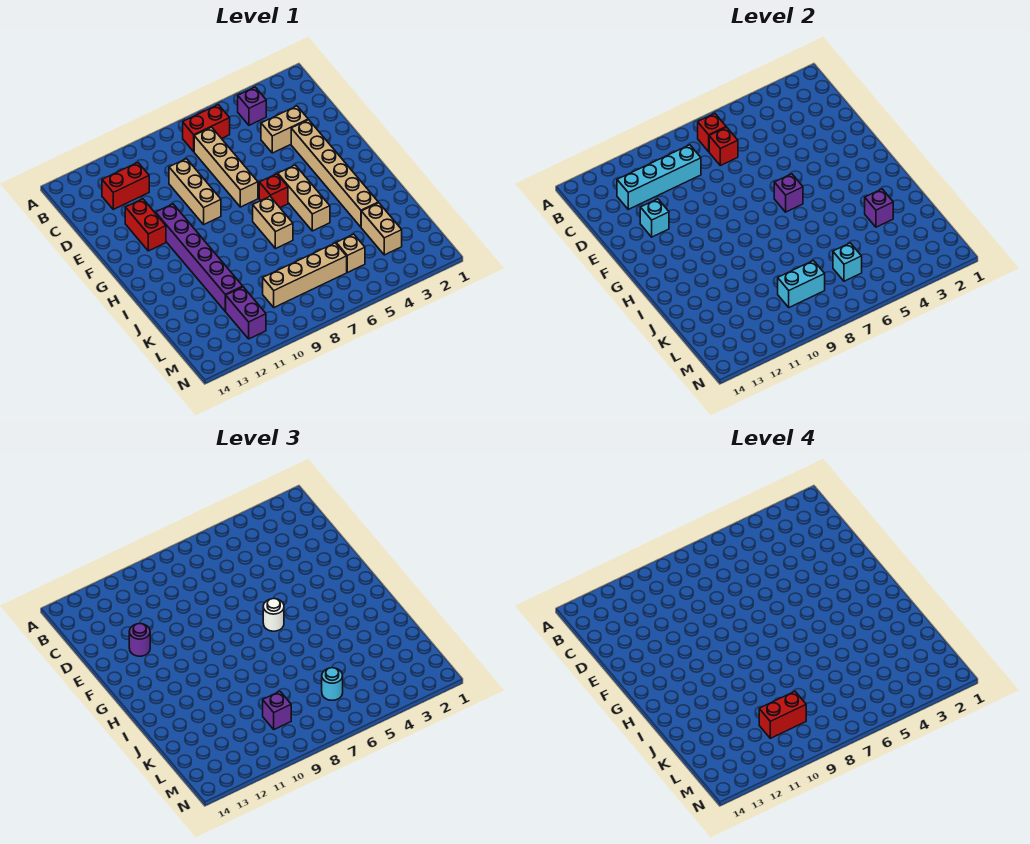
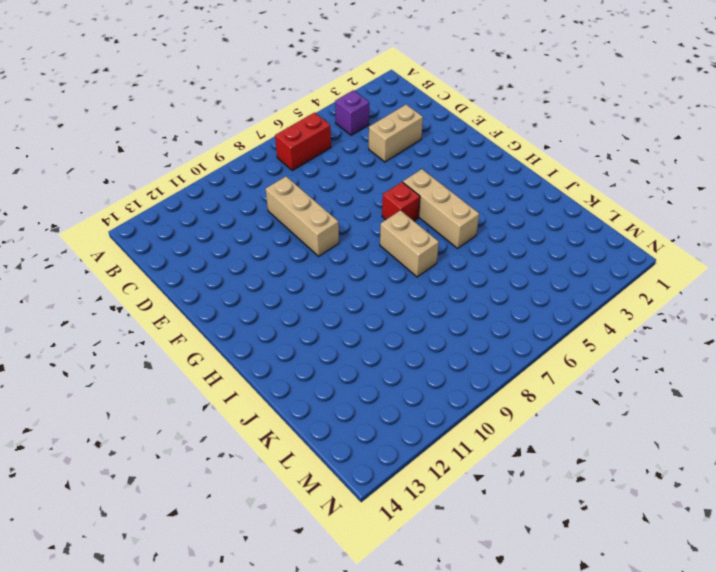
none -> tan 1x4 brick [194,127,258,207]
none -> red 1x2 brick [102,163,149,209]
none -> tan 1x6 brick [291,120,378,227]

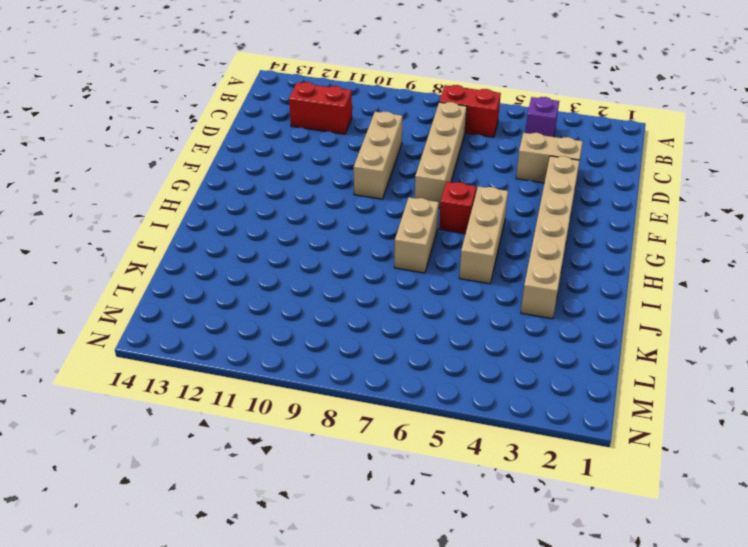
none -> red 1x2 brick [125,199,166,251]
none -> purple 1x6 brick [156,204,243,311]
none -> tan 1x2 brick [361,203,402,255]

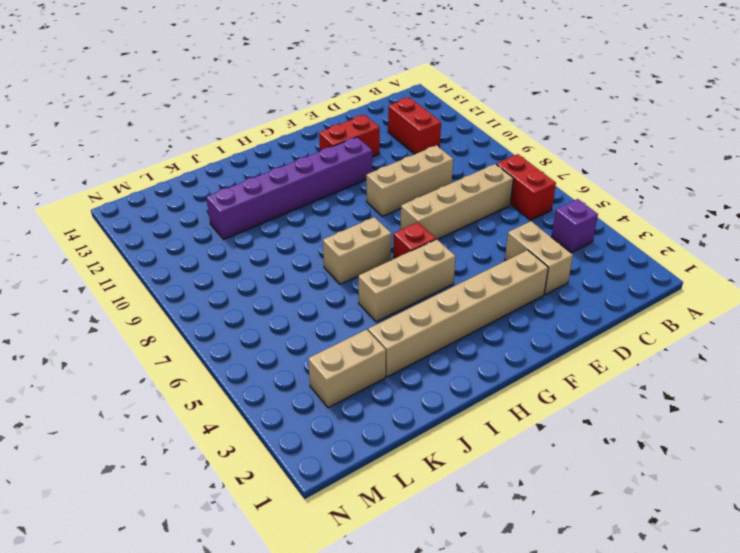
none -> tan 1x1 brick [336,234,365,272]
none -> tan 1x4 brick [263,243,347,307]
none -> purple 1x2 brick [226,287,266,339]

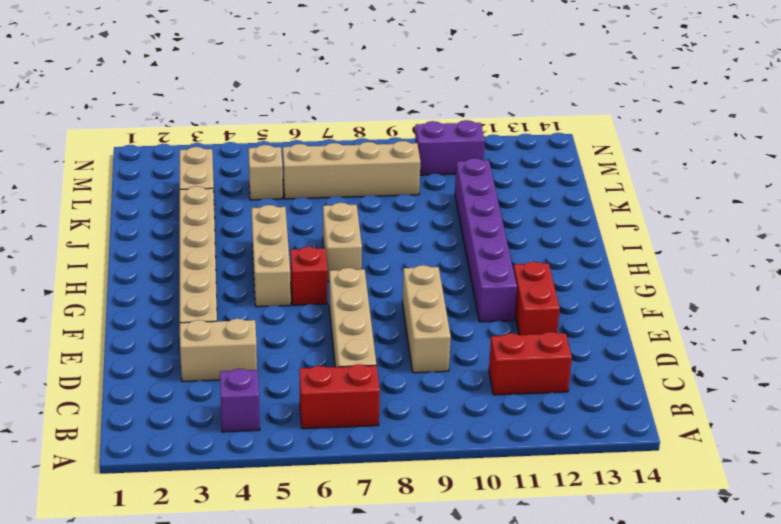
purple 1x2 brick [415,120,485,175] -> purple 1x2 brick turned to [226,287,266,339]
none -> red 1x1 brick [698,114,726,152]
none -> red 1x1 brick [709,127,738,166]
none -> cyan 1x4 brick [617,145,701,209]

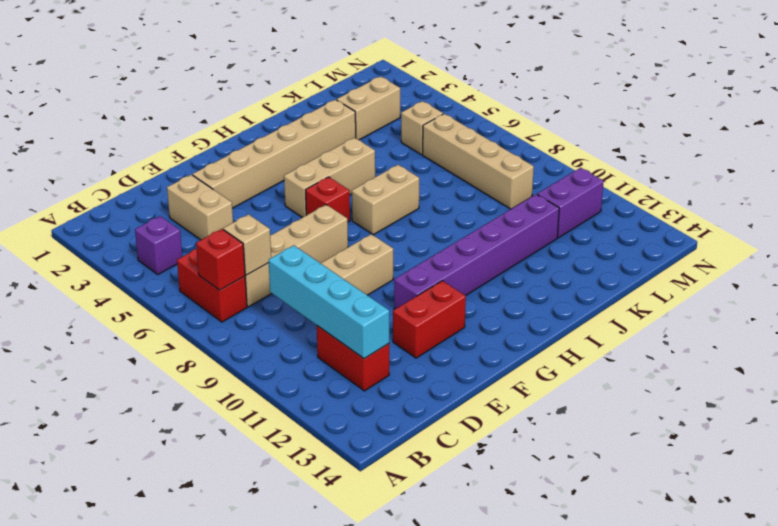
tan 1x1 brick [223,214,271,275] -> red 1x1 brick [709,127,738,166]
none -> cyan 1x1 brick [640,199,669,237]
none -> purple 1x1 brick [774,174,803,212]
none -> purple 1x1 brick [865,189,893,227]

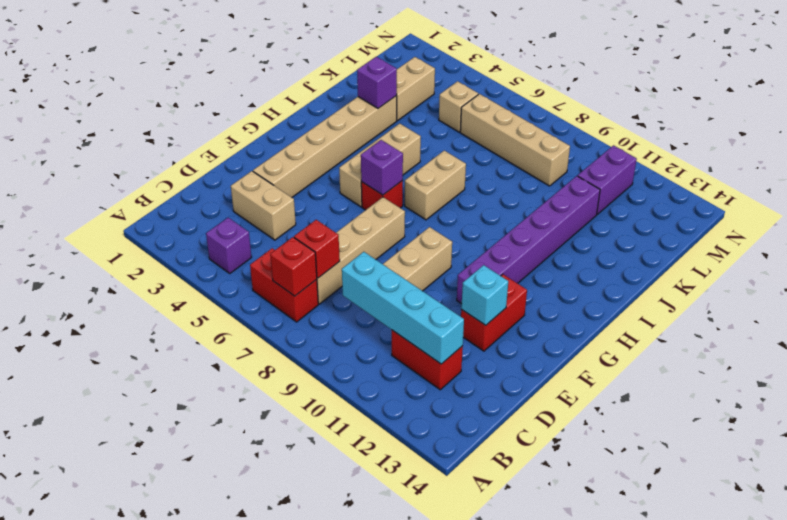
none -> cyan 1x1 brick [833,243,862,281]
none -> cyan 1x2 brick [778,261,825,307]
none -> purple 1x1 round brick [129,624,150,656]

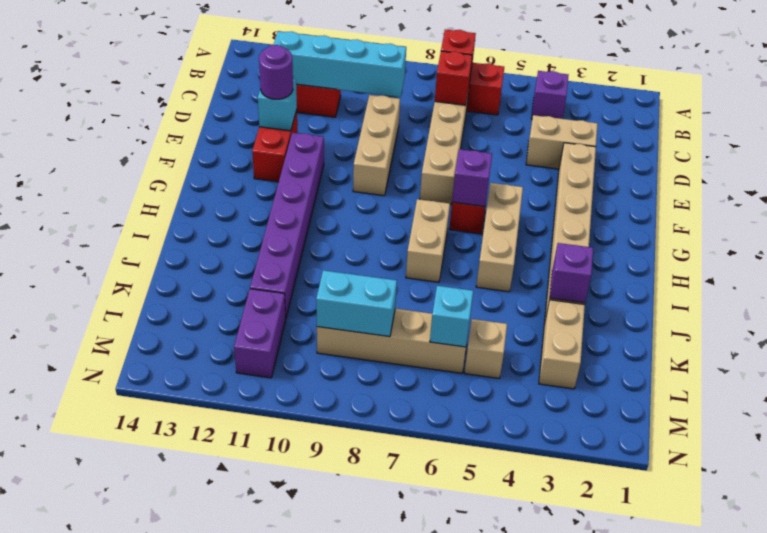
none -> white 1x1 round brick [263,599,284,631]
none -> cyan 1x1 round brick [322,668,343,700]
none -> purple 1x1 brick [263,691,291,729]

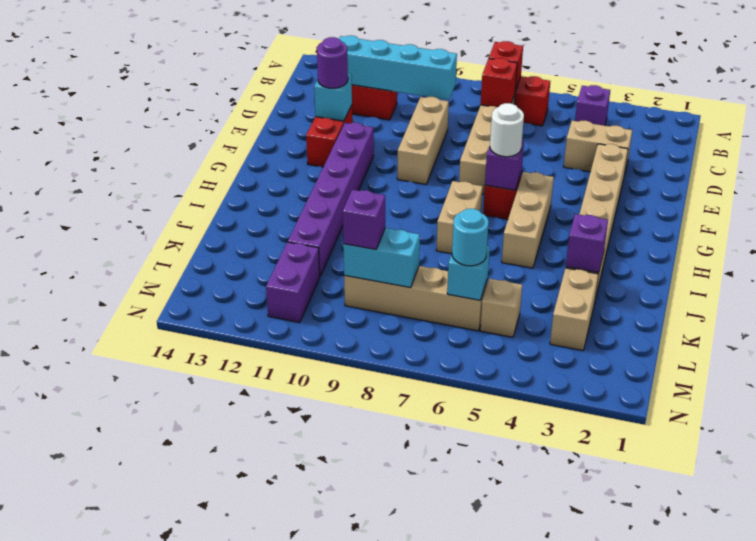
none -> red 1x2 brick [759,691,806,738]

